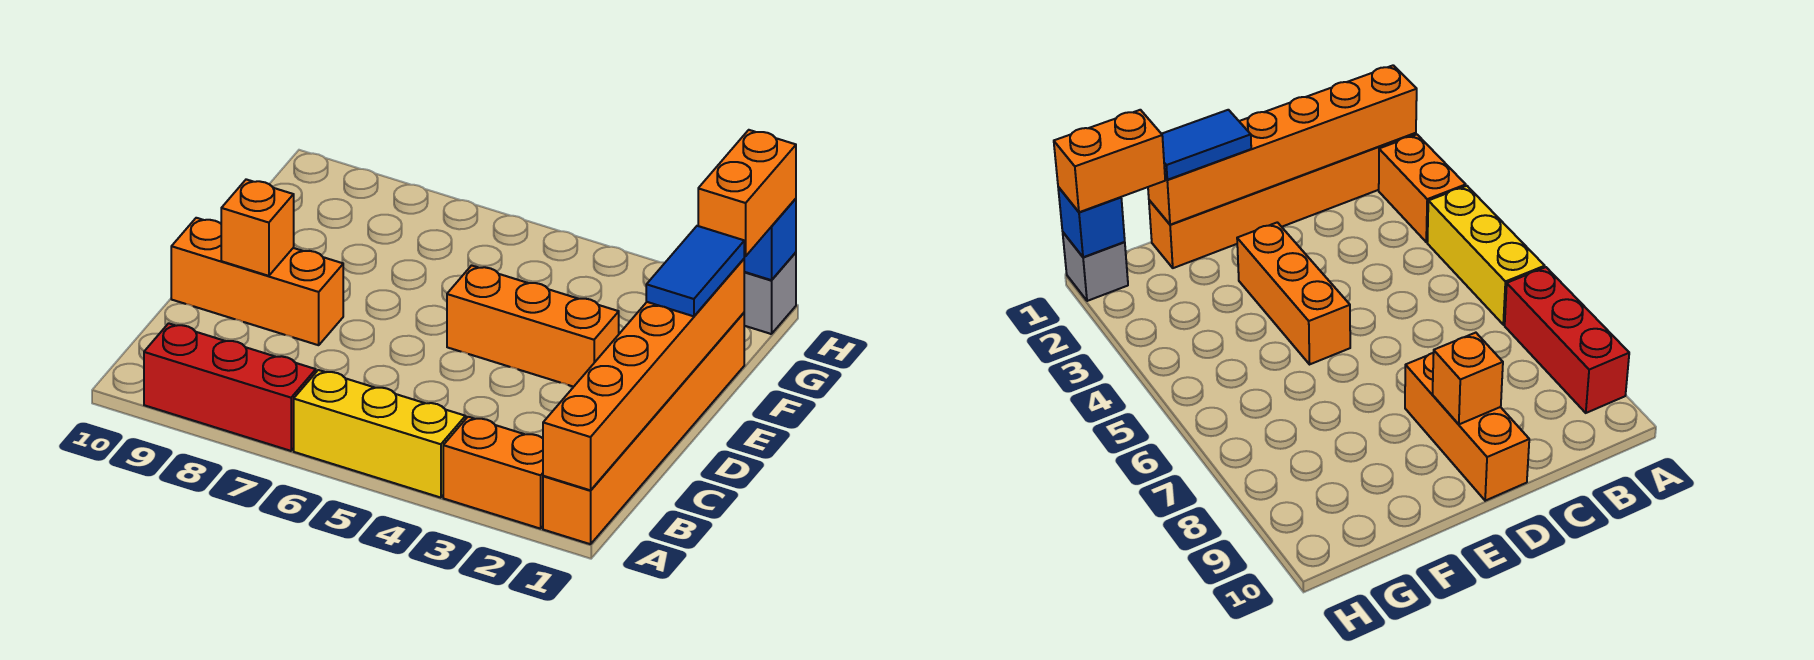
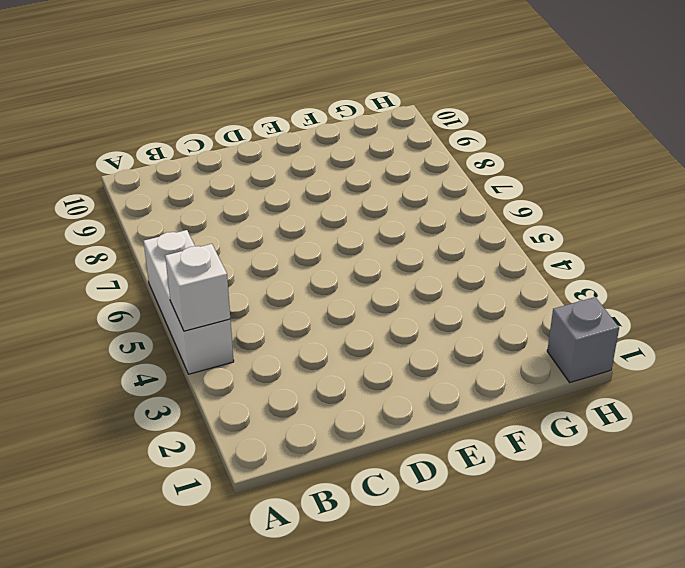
white 1x3 brick [144,230,234,374] -> yellow 1x3 brick [294,370,466,498]
white 1x1 brick [165,244,230,331] -> none
none -> orange 1x6 brick [543,313,744,544]
none -> orange 1x2 brick [443,417,543,529]
none -> red 1x3 brick [144,323,316,451]

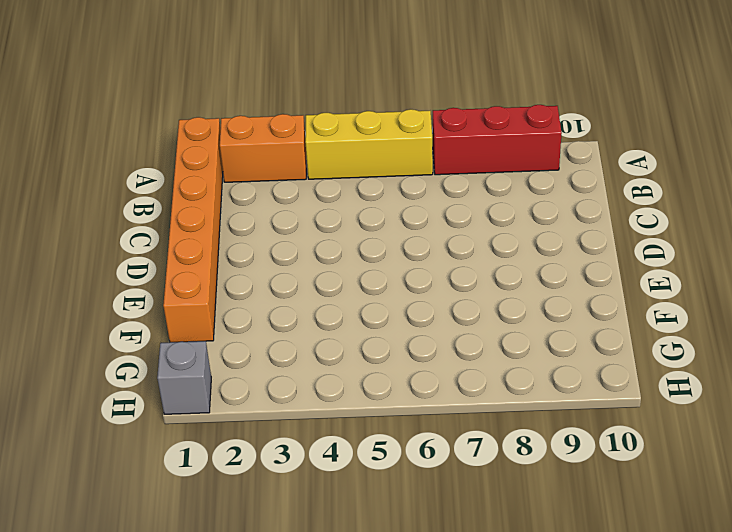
none -> orange 1x3 brick [171,218,343,345]
none -> orange 1x3 brick [447,265,619,387]
none -> orange 1x6 brick [543,259,744,490]

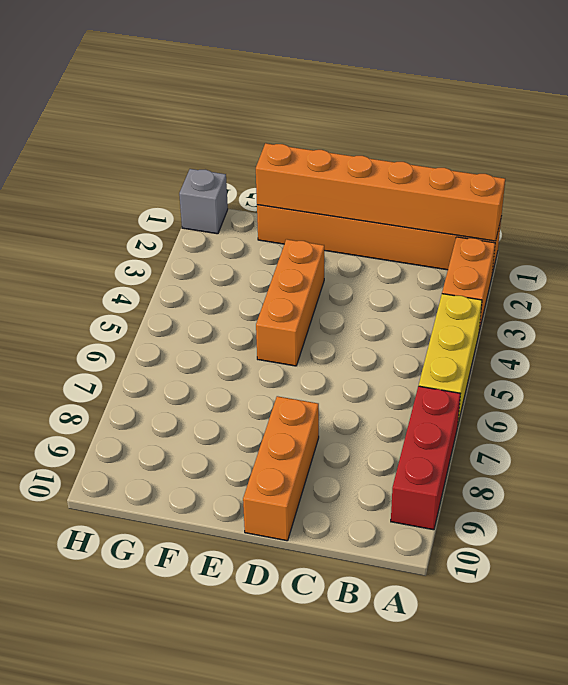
none -> orange 1x1 brick [221,179,294,276]
none -> blue 1x1 brick [744,199,796,280]
none -> blue 1x2 tile [646,226,744,316]

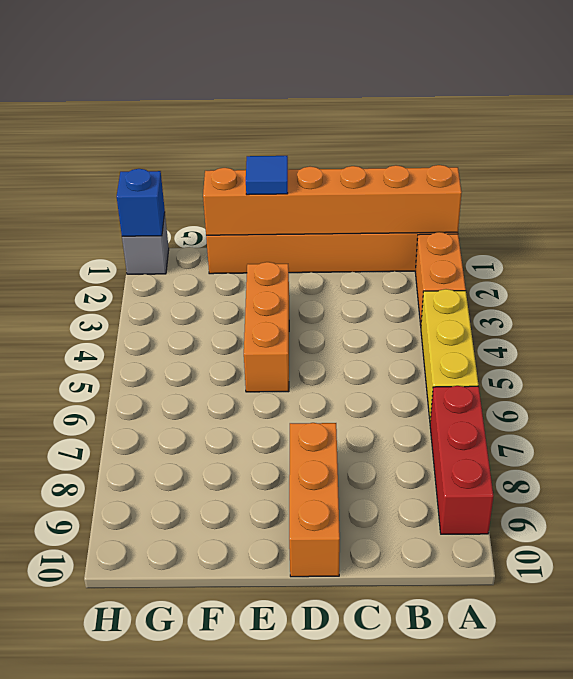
blue 1x1 tile [246,156,288,195] -> blue 1x2 tile [646,226,744,316]
none -> orange 1x1 brick [221,179,294,276]
none -> orange 1x2 brick [698,130,796,256]

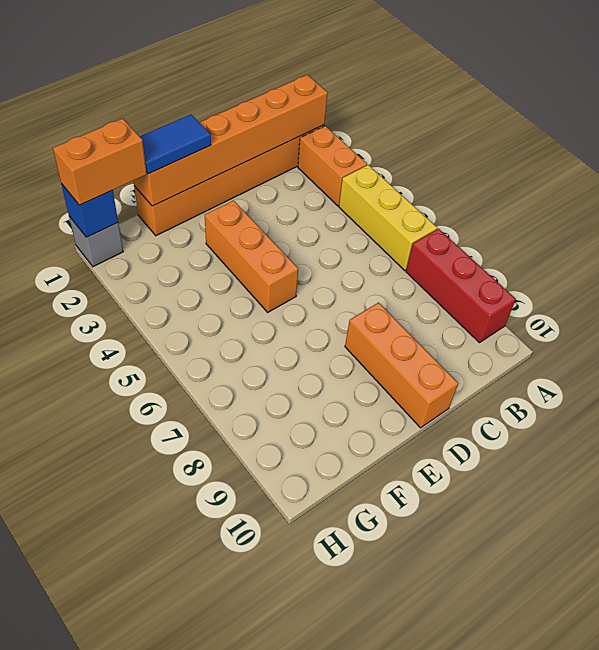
none -> orange 1x1 brick [221,179,294,276]

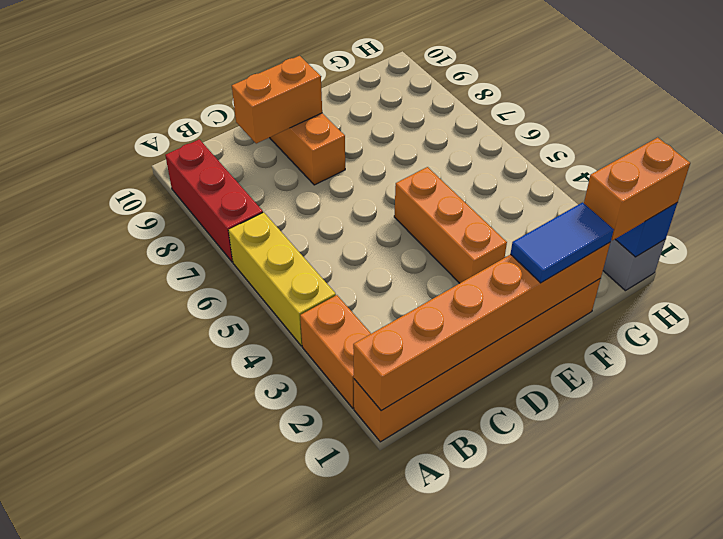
orange 1x2 brick [232,56,322,144] -> orange 1x1 brick [221,179,294,276]

